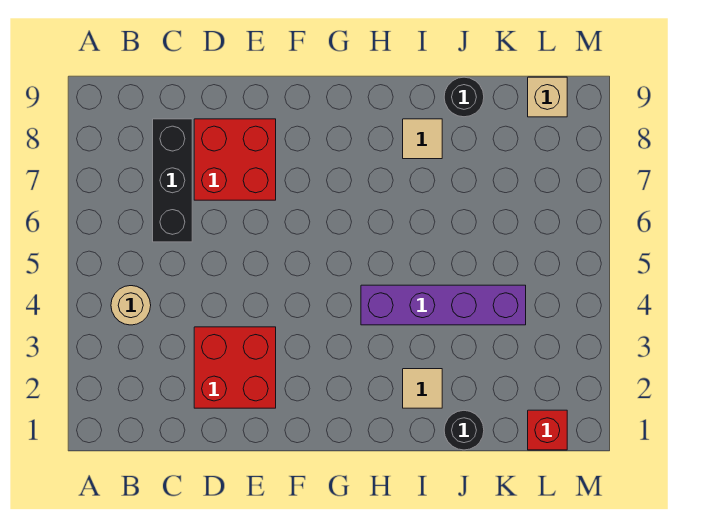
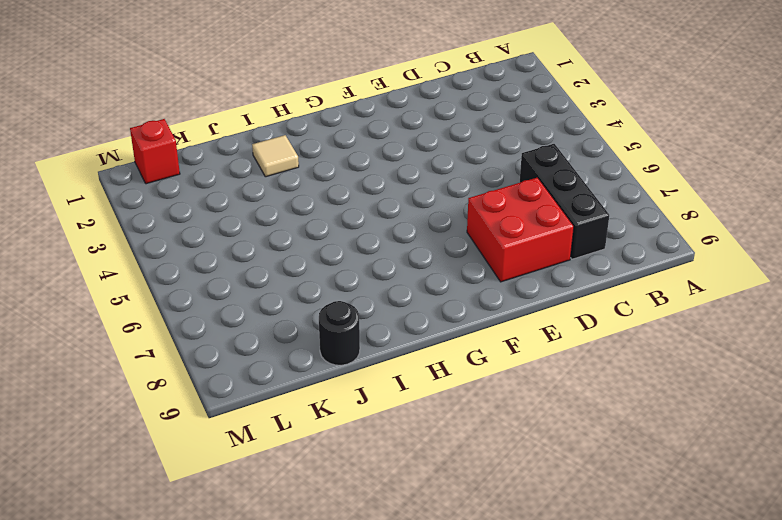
none -> tan 1x1 round brick [111,286,151,325]
none -> red 2x2 brick [194,327,276,408]

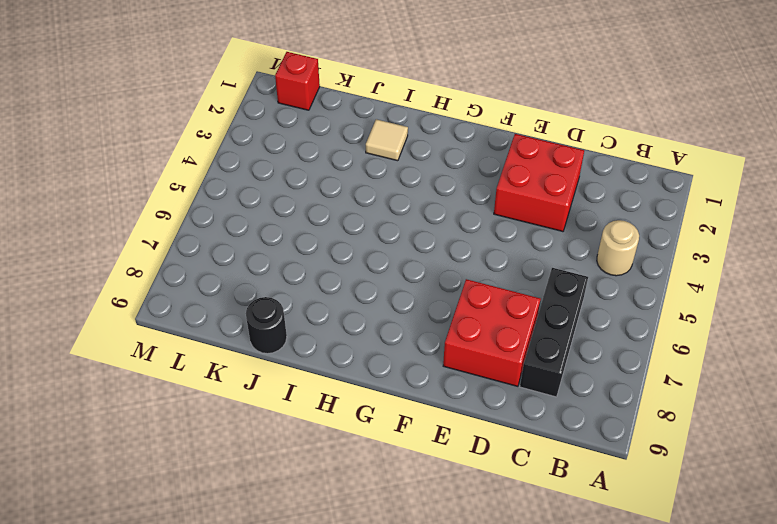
none -> purple 1x4 brick [361,285,526,325]
none -> tan 1x1 tile [403,119,442,159]

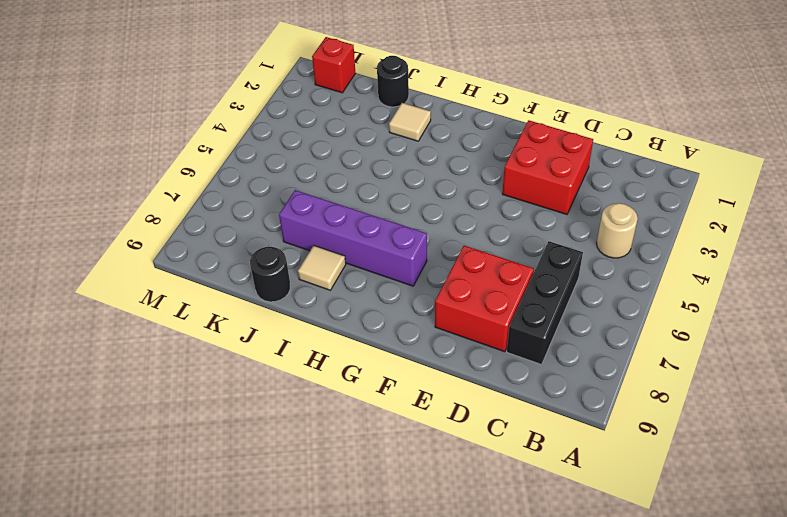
purple 1x4 brick [279,190,427,286] -> purple 1x4 brick moved to [361,285,526,325]
none -> tan 1x1 brick [528,77,567,117]

